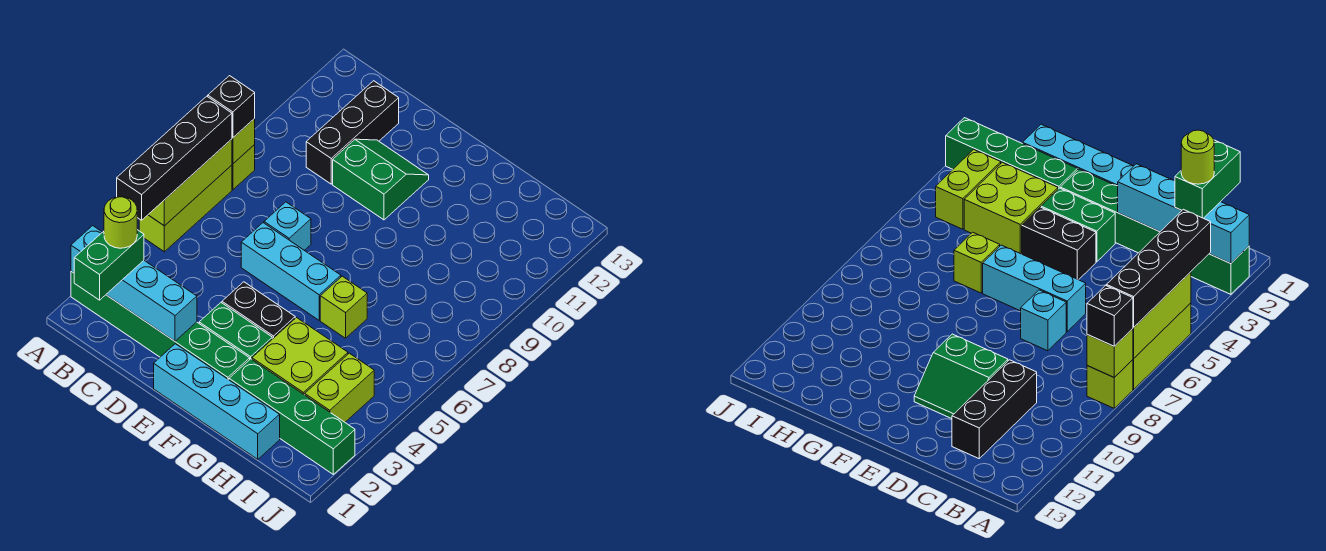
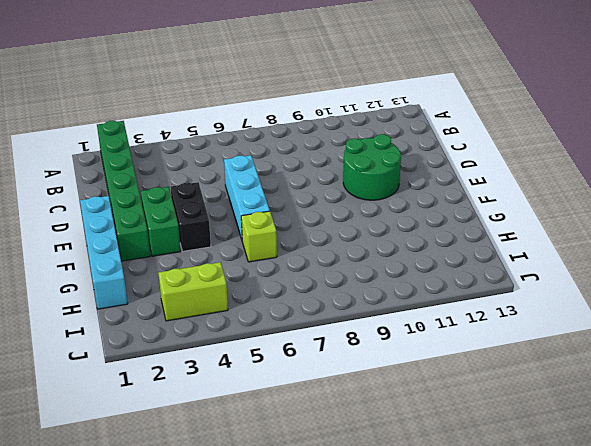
green 2x2 round brick [343,134,401,200] -> green 2x2 slope [333,139,429,220]
none -> lime 1x3 brick [139,165,232,252]
none -> lime 1x1 brick [232,145,255,190]
none -> black 1x3 brick [306,81,399,184]

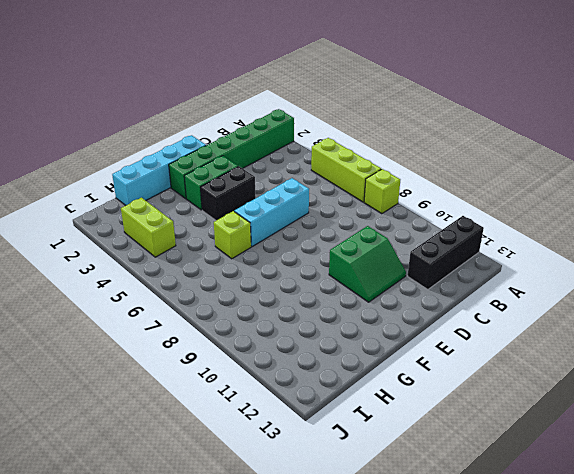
black 1x3 brick [408,216,484,290] -> black 1x3 brick turned to [306,81,399,184]
none -> cyan 1x1 brick [264,202,311,250]
none -> green 1x4 brick [229,359,355,474]
none -> lime 2x2 brick [252,318,348,395]

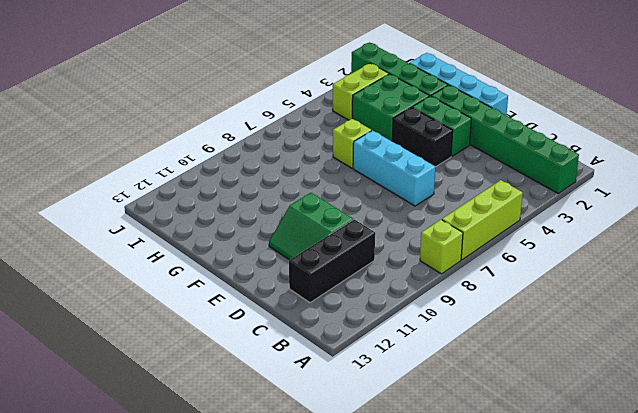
green 2x2 brick [352,74,429,141] -> lime 2x2 brick [252,318,348,395]
none -> cyan 1x1 brick [264,202,311,250]
none -> cyan 1x4 brick [71,226,197,341]
none -> lime 1x3 brick [148,139,232,226]

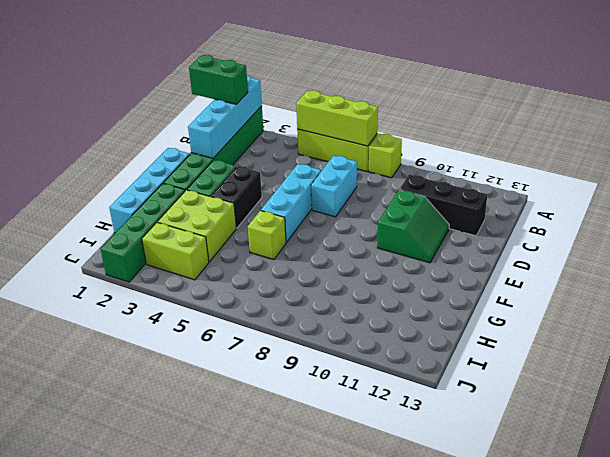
cyan 1x2 brick [311,156,357,217] -> cyan 1x1 brick [264,202,311,250]
none -> lime 1x1 brick [232,119,255,164]
none -> black 1x4 brick [117,96,232,220]
none -> black 1x1 brick [208,76,255,138]

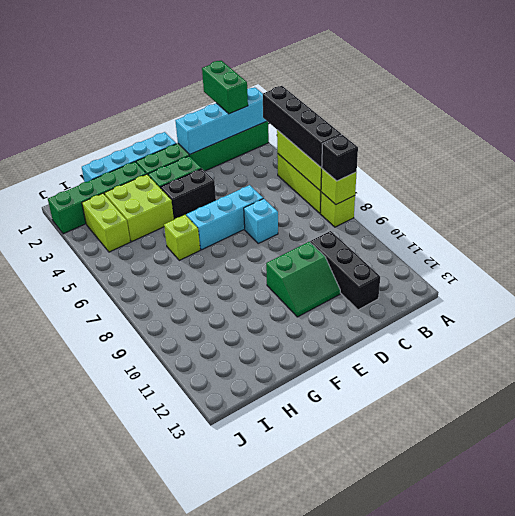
none -> lime 1x1 round brick [104,197,137,248]

